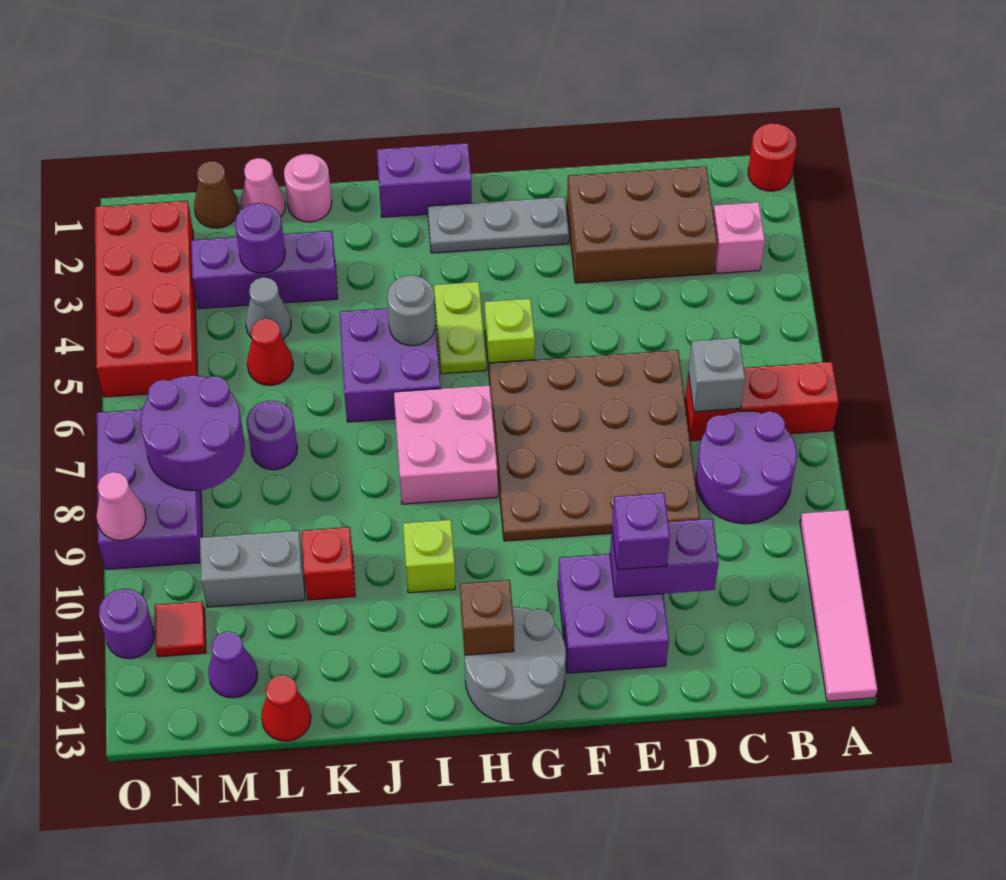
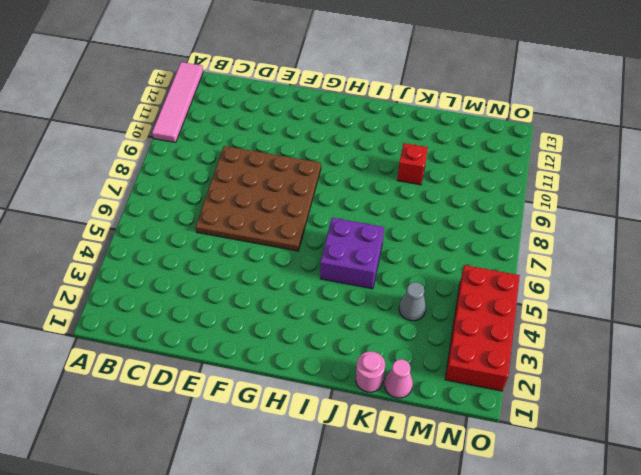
none -> red 1x1 round brick [748,123,797,191]
none -> red 1x3 brick [685,362,839,441]
none -> pink 1x1 brick [713,202,765,274]
none -> purple 2x2 round brick [696,411,797,524]

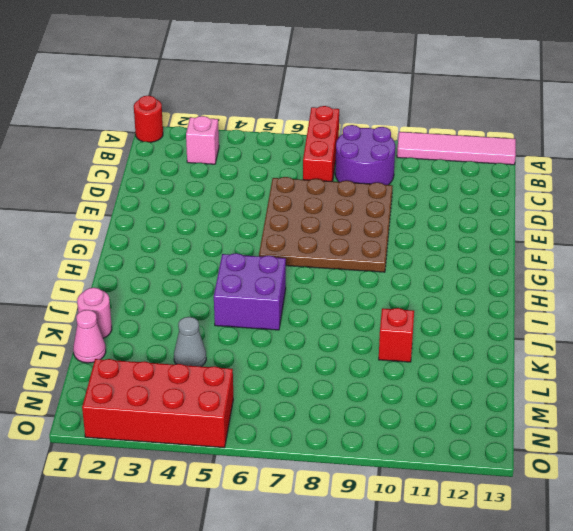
none -> brown 2x3 brick [567,166,717,283]
none -> purple 2x2 brick [558,554,669,673]
none -> grey 1x3 plate [428,197,569,253]
none -> lime 1x1 brick [485,299,535,370]

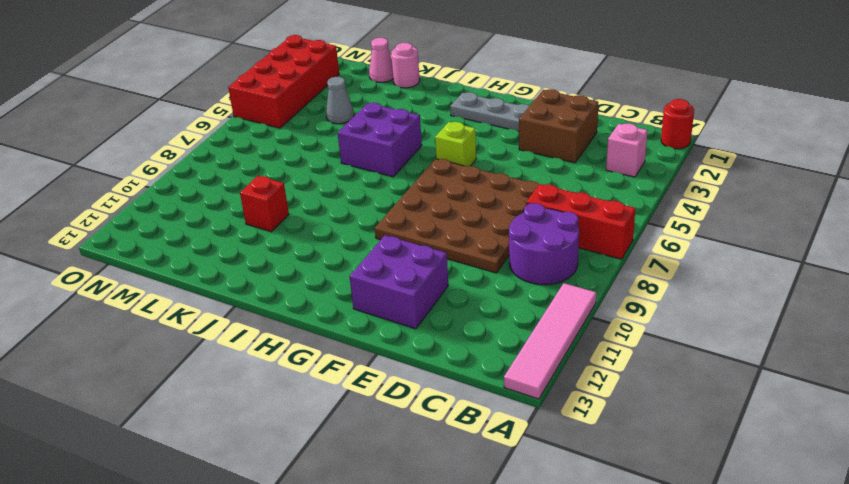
brown 2x2 brick [519,89,598,163] -> brown 2x3 brick [567,166,717,283]
none -> grey 2x2 round brick [465,607,566,724]
none -> purple 1x2 brick [377,143,472,217]
none -> lime 1x2 plate [434,282,486,374]
none -> pink 2x2 brick [394,385,498,504]

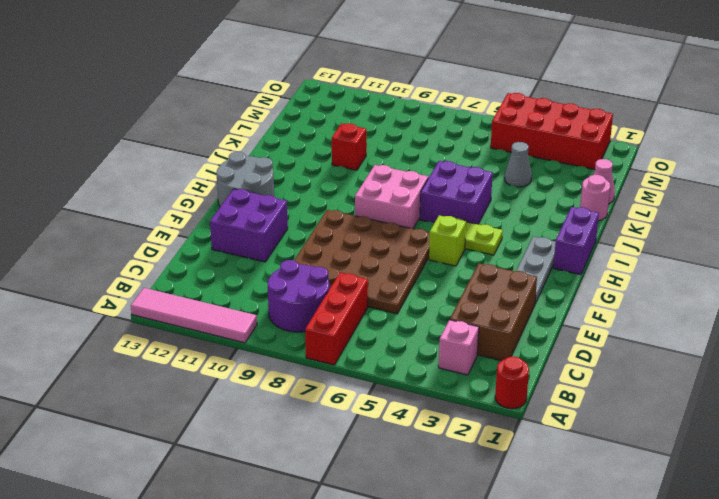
none -> lime 1x1 brick [403,520,455,593]
none -> purple 1x3 brick [191,231,337,309]
none -> red 1x1 cone [247,318,293,385]
none -> purple 1x1 round brick [246,401,297,470]

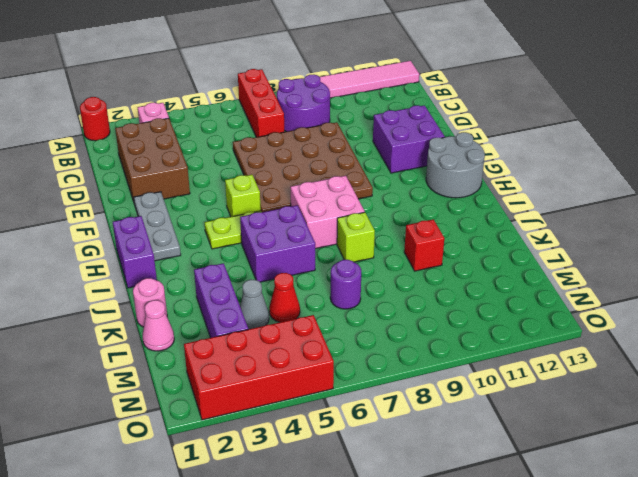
lime 1x1 brick [337,212,375,262] -> lime 1x1 brick moved to [403,520,455,593]
none -> grey 1x2 brick [200,530,305,607]
none -> red 1x1 cone [261,675,311,741]
none -> brown 1x1 cone [194,161,239,228]
none -> purple 1x1 cone [208,631,258,698]

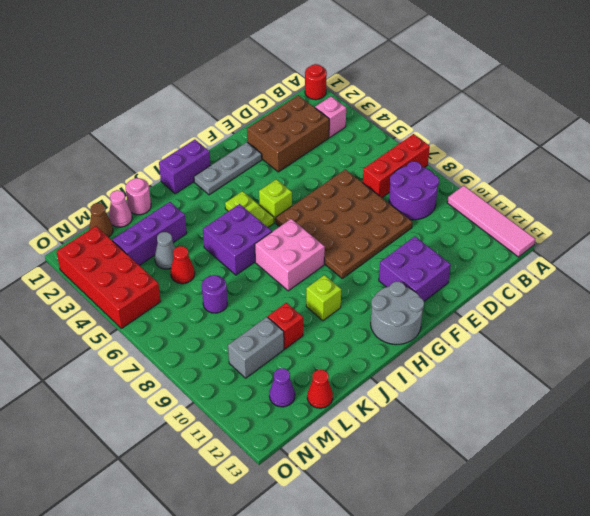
none -> purple 2x3 brick [97,409,202,569]
none -> red 1x1 tile [154,601,206,657]
none -> purple 1x1 round brick [99,589,155,659]
none -> grey 1x1 brick [688,338,745,412]

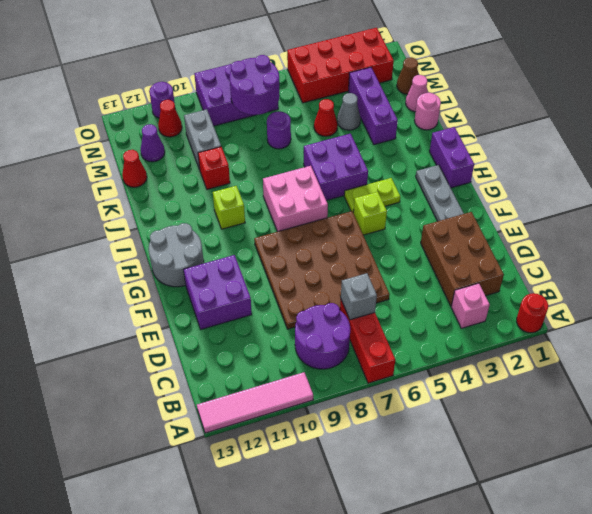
red 1x1 cone [158,100,182,137] -> red 1x1 tile [154,601,206,657]
none -> purple 1x2 brick [610,518,719,597]
none -> brown 1x1 brick [460,580,514,655]
none -> grey 1x1 round brick [387,275,436,346]
none -> purple 1x1 round brick [235,203,285,273]

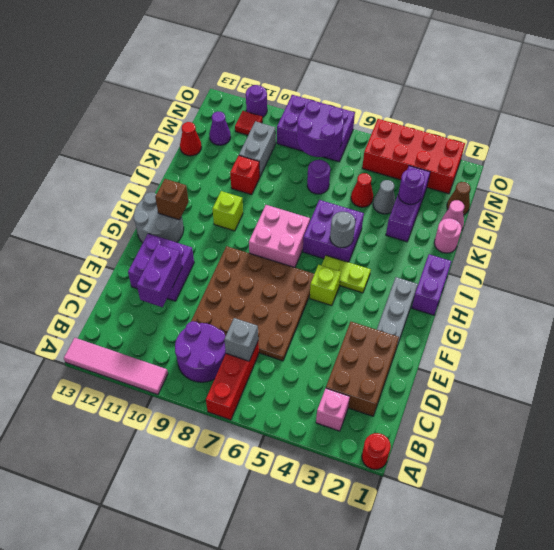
none -> pink 1x1 cone [96,472,146,541]
none -> purple 1x1 brick [612,493,670,570]

